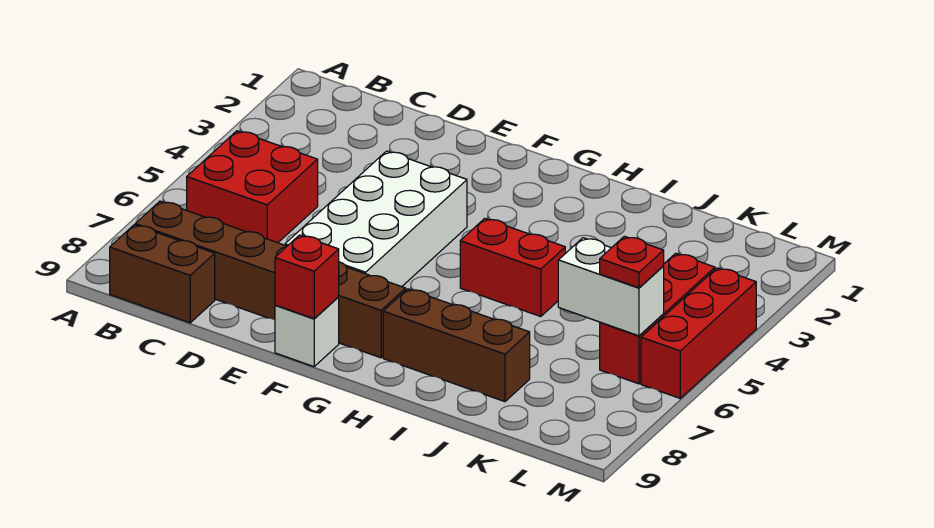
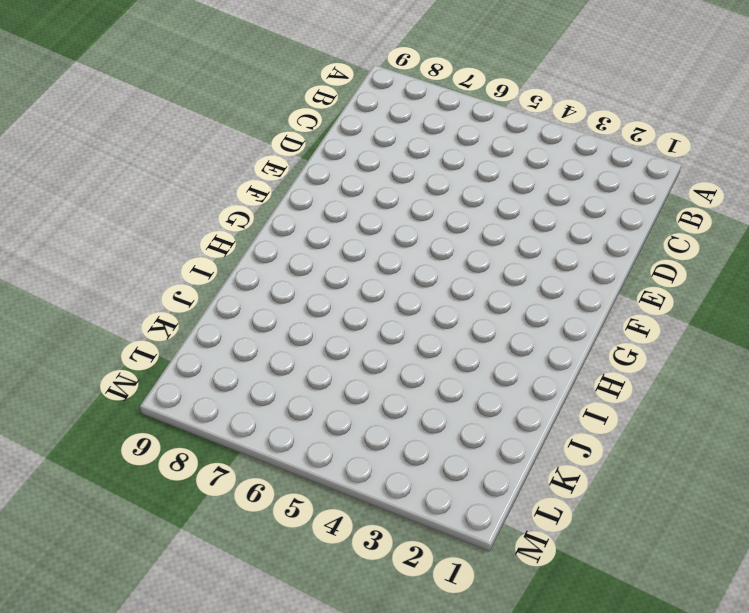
none -> red 2x2 brick [187,131,318,243]
none -> brown 1x6 brick [135,201,406,358]
none -> brown 1x2 brick [110,225,215,323]

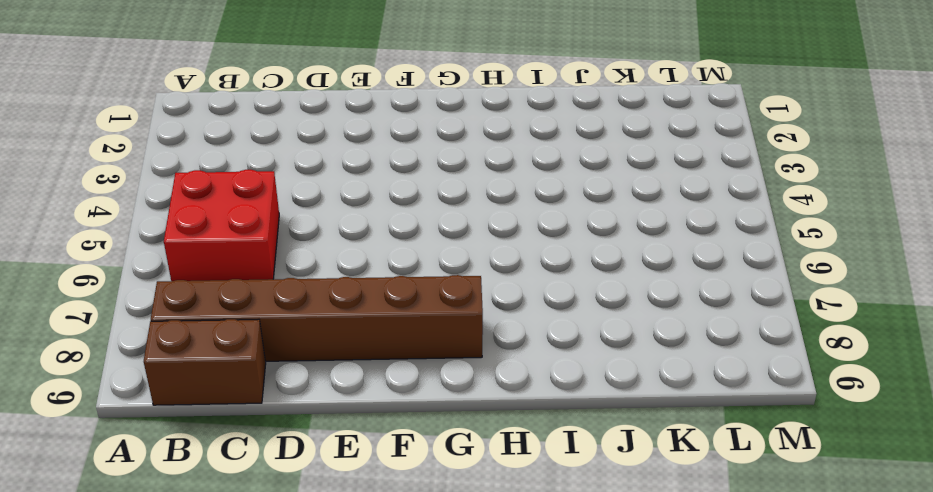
none -> white 2x4 brick [285,151,467,287]
none -> white 1x1 brick [275,297,339,367]
none -> red 1x2 brick [460,218,565,317]

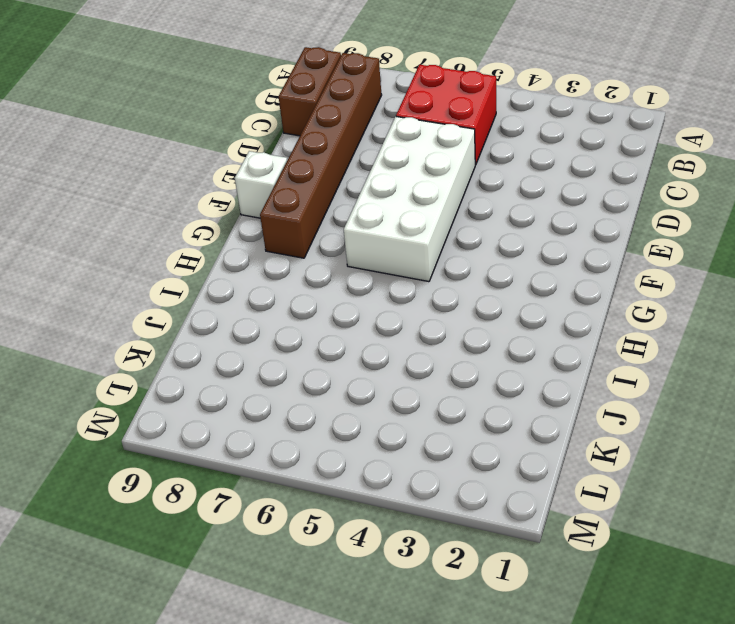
white 2x4 brick [344,117,475,282] -> white 2x4 brick turned to [285,151,467,287]
none -> red 1x2 brick [460,218,565,317]
none -> brown 1x3 brick [383,289,530,402]
none -> red 1x3 brick [600,253,715,384]

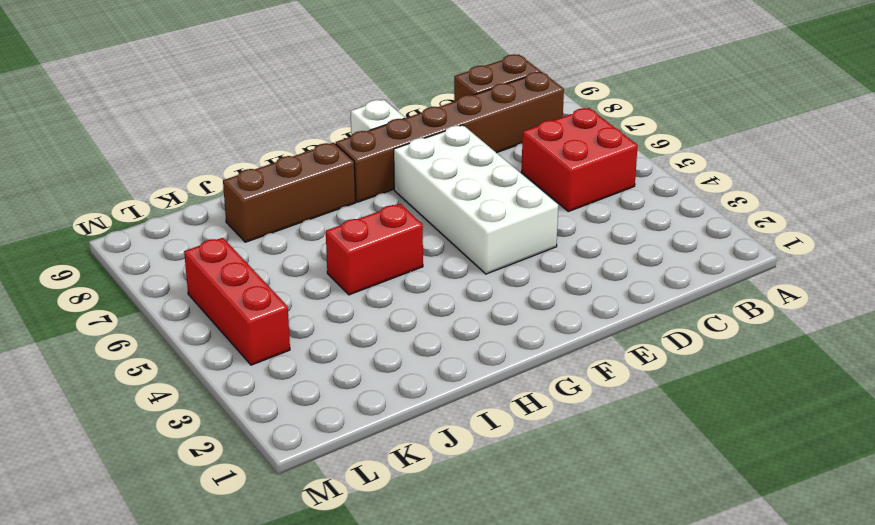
none -> red 1x3 brick [641,268,756,398]
none -> red 1x1 brick [275,235,339,319]
none -> white 1x2 brick [558,238,664,336]

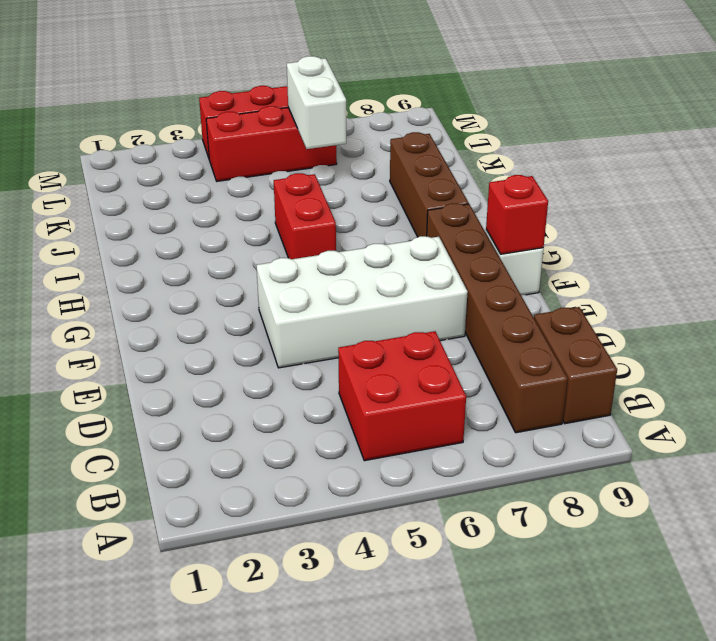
none -> red 1x1 plate [600,236,664,288]

